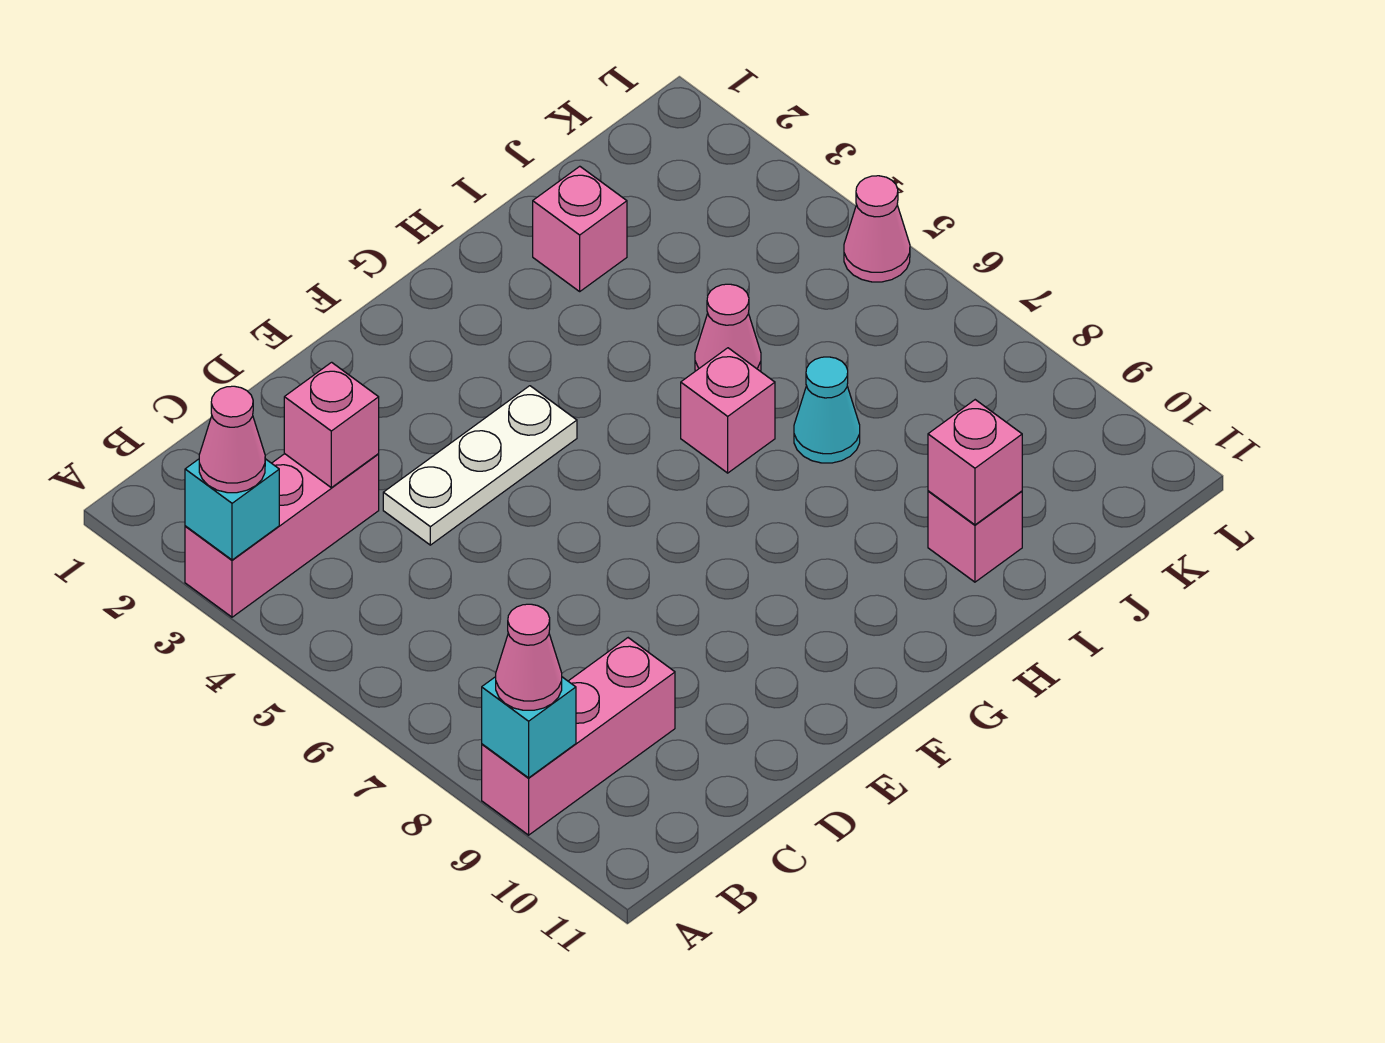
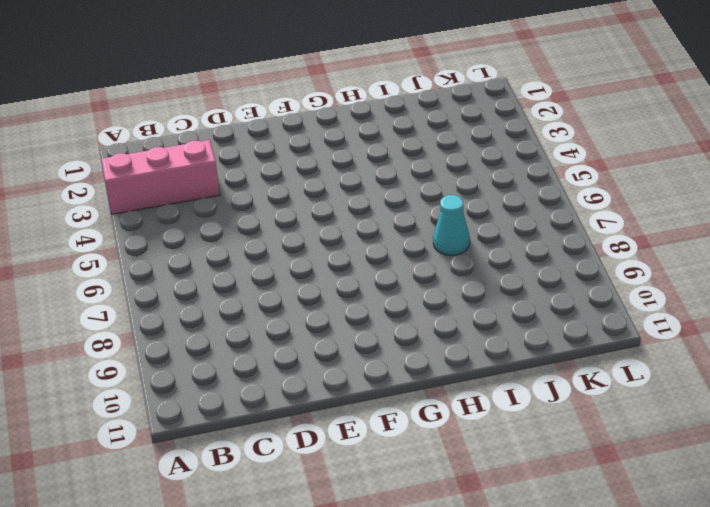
none -> pink 1x3 brick [482,638,675,835]
none -> white 1x3 plate [383,386,577,545]
none -> pink 1x1 brick [681,348,775,473]

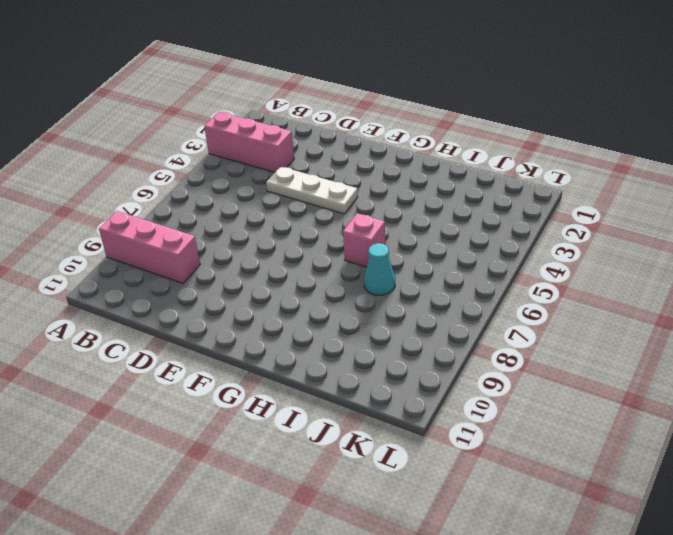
none -> pink 1x1 brick [533,166,627,291]
none -> pink 1x1 cone [695,284,761,371]
none -> pink 1x1 brick [928,491,1022,582]

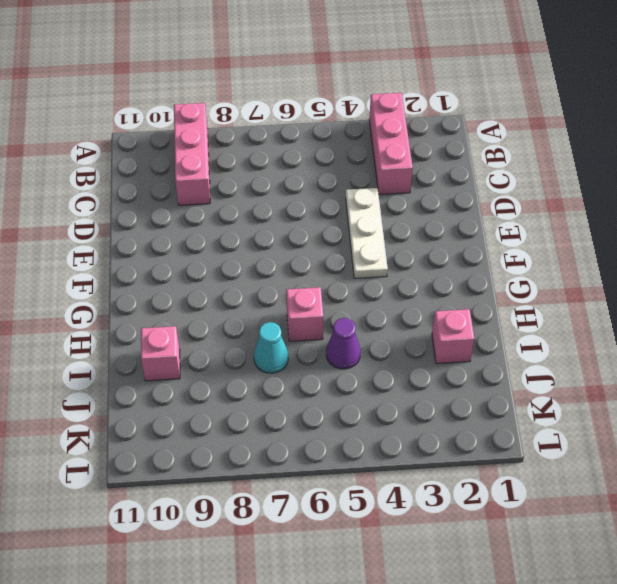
purple 1x1 cone [326,318,361,369] -> pink 1x1 cone [695,284,761,371]
none -> pink 1x1 cone [844,176,910,282]
none -> cyan 1x1 brick [185,459,279,560]
none -> cyan 1x1 brick [482,677,576,778]

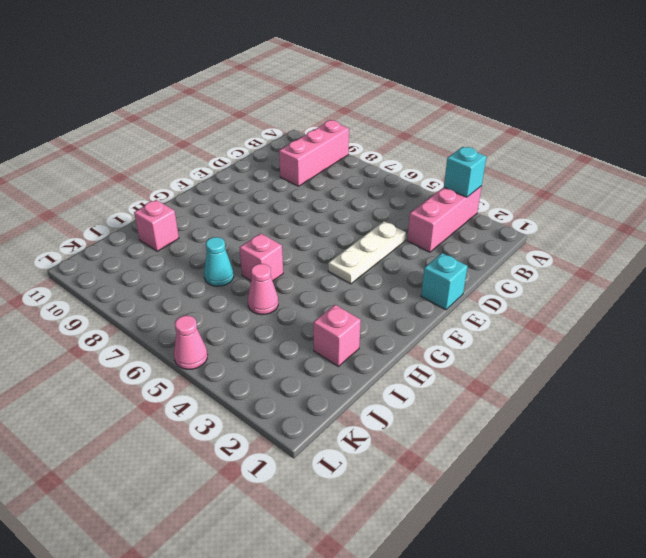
cyan 1x1 brick [421,253,468,310] -> cyan 1x1 brick moved to [482,677,576,778]
none -> pink 1x1 brick [284,362,379,488]
none -> pink 1x1 brick [928,400,1022,525]
none -> pink 1x1 cone [199,386,265,493]

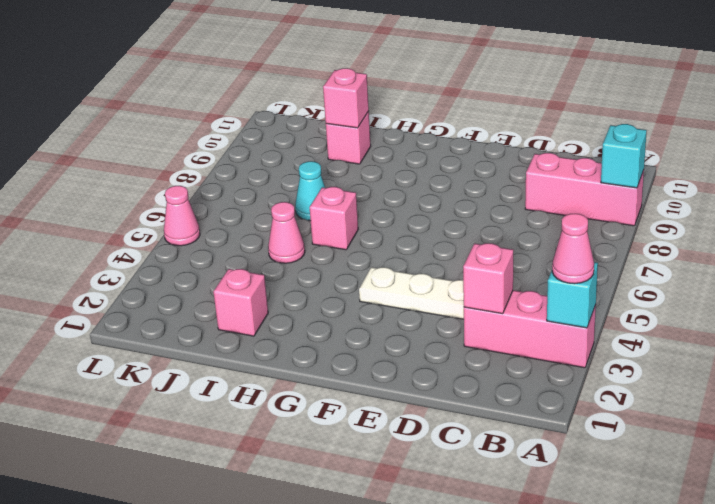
none -> pink 1x1 cone [496,604,562,710]

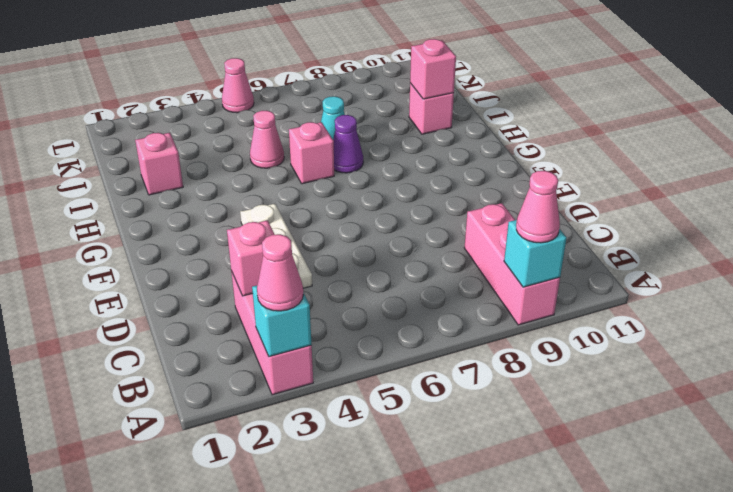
purple 1x1 cone [333,115,363,173] -> none

